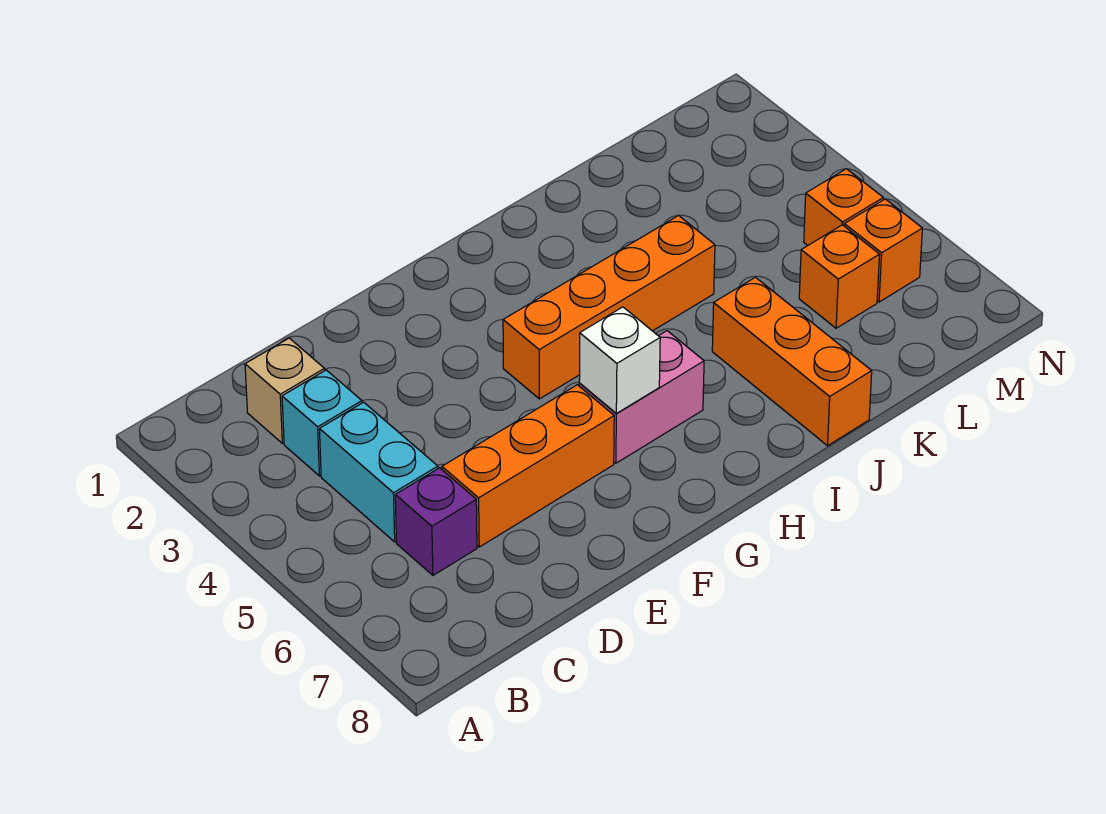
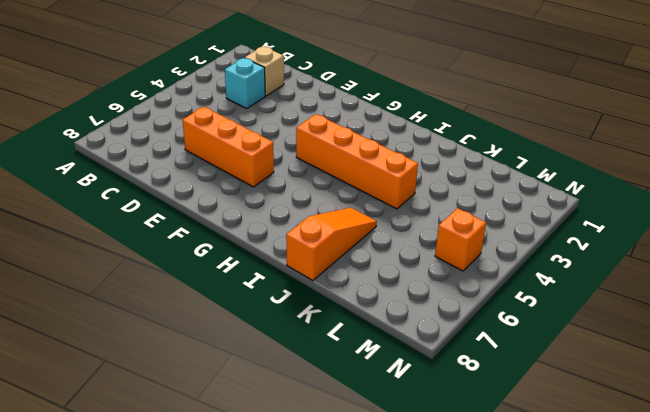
orange 1x3 slope [286,208,377,281] -> orange 1x3 brick [712,277,872,446]
none -> cyan 1x2 brick [319,402,438,542]
none -> purple 1x1 brick [395,468,477,575]
none -> pink 1x2 brick [579,331,704,463]

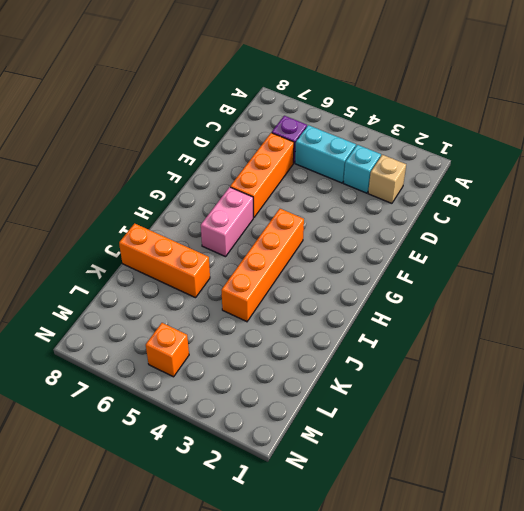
none -> orange 1x1 brick [799,225,880,328]
none -> orange 1x1 brick [844,199,922,302]
none -> white 1x1 brick [579,307,660,413]

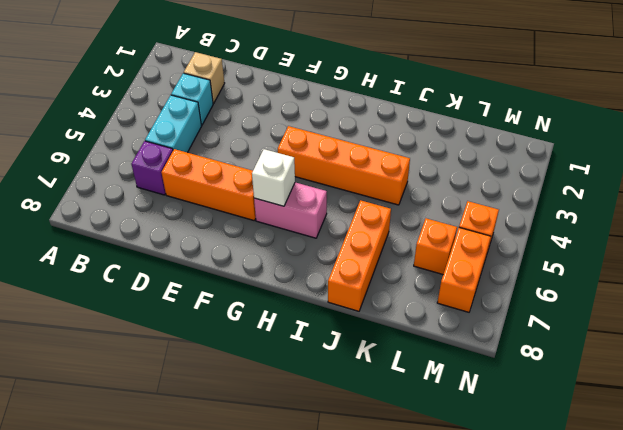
orange 1x2 brick [437,228,491,312] -> orange 1x1 brick [844,199,922,302]

